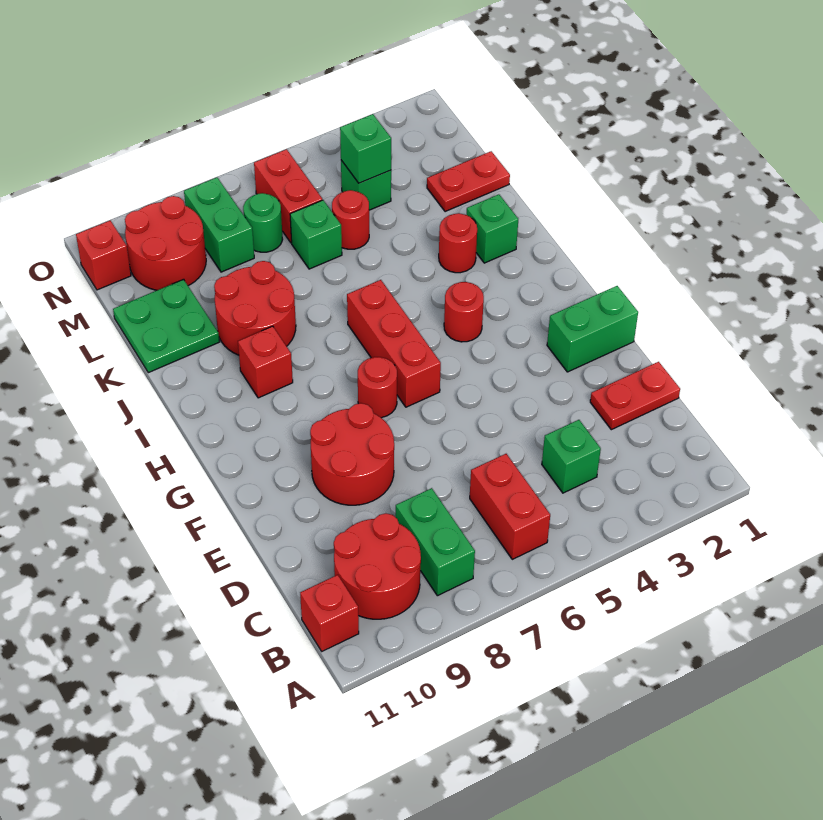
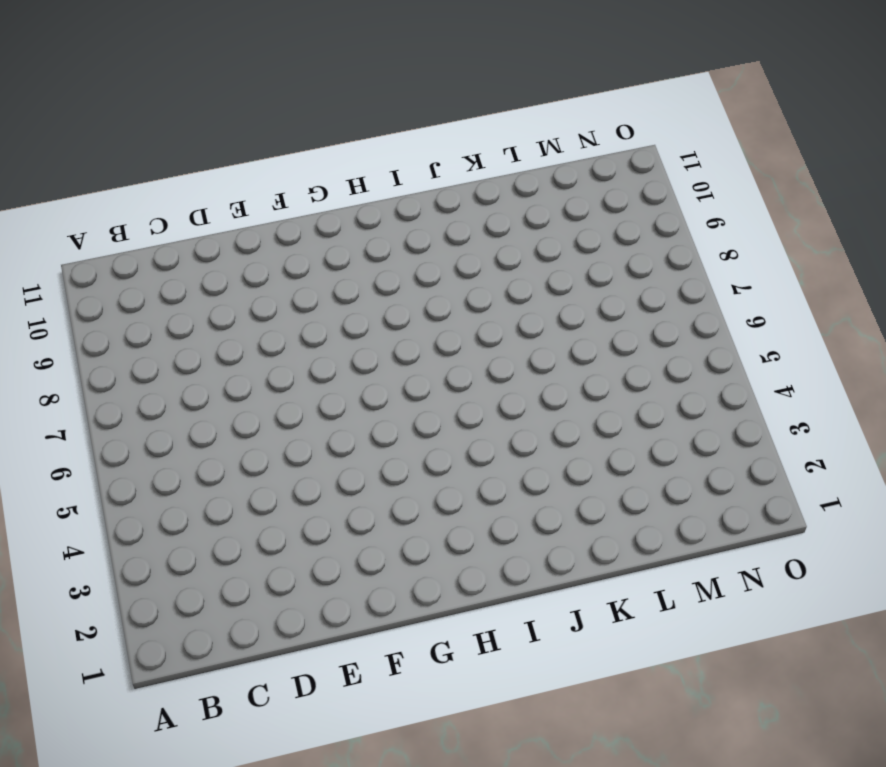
none -> red 1x2 brick [470,454,550,559]
none -> green 1x2 brick [396,488,475,596]
none -> red 2x2 round brick [334,513,421,619]

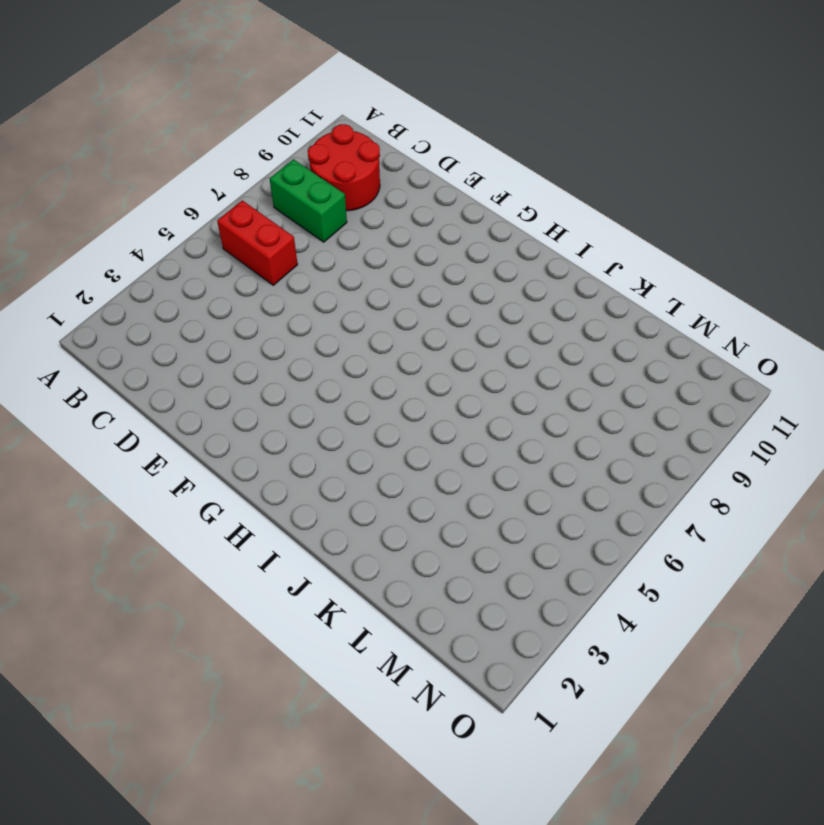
none -> red 1x1 brick [300,575,359,651]
none -> green 1x1 brick [542,420,601,493]
none -> red 1x2 plate [590,362,680,430]

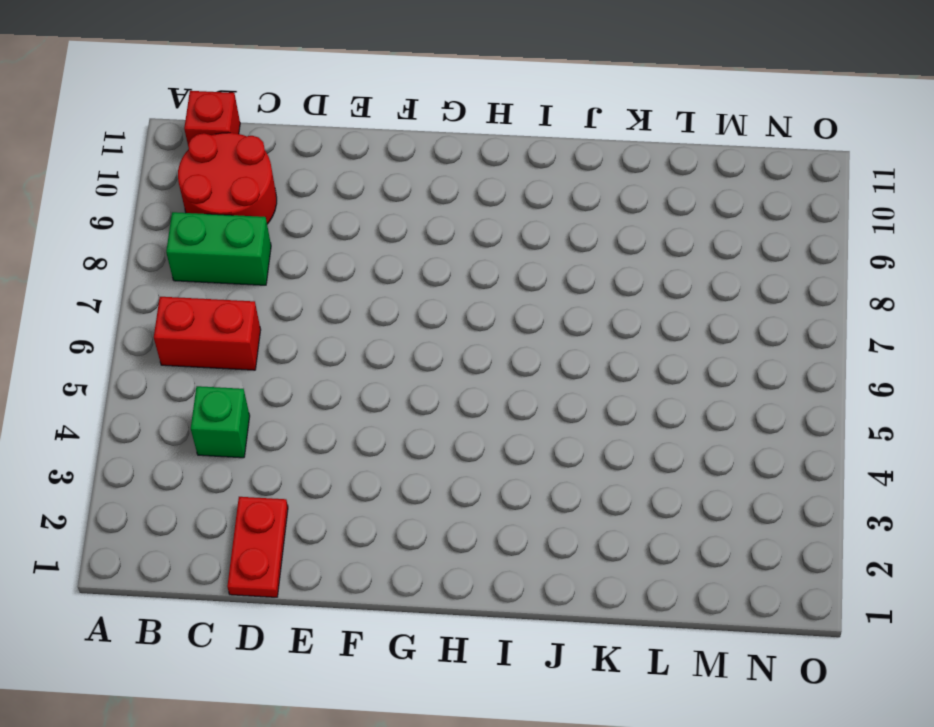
none -> red 2x2 round brick [310,403,394,505]
none -> green 1x2 brick [547,286,638,372]
none -> red 1x3 brick [347,280,441,407]

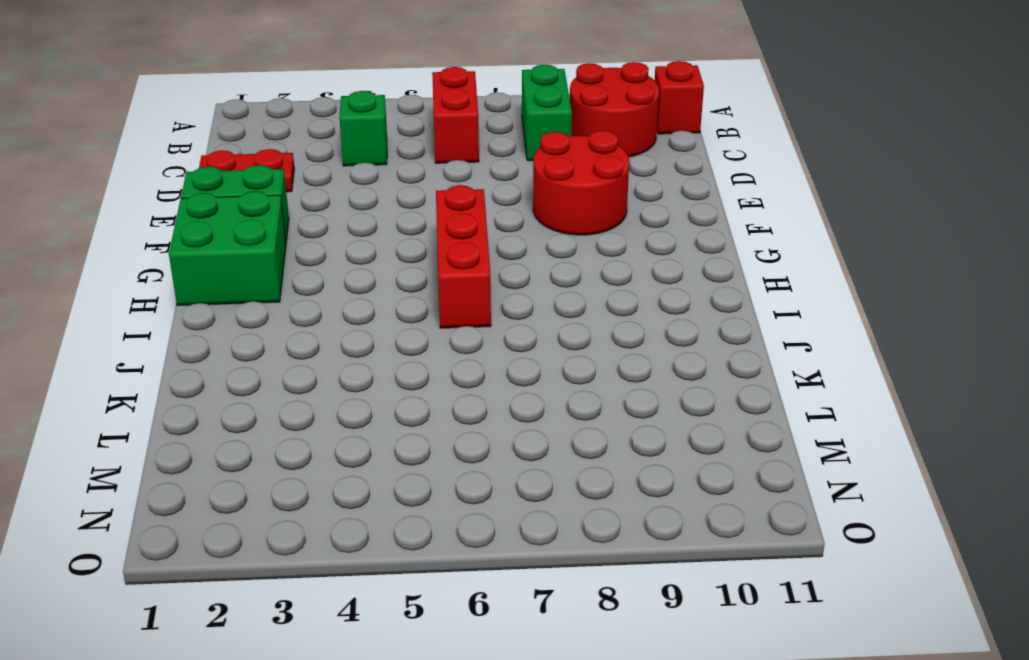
green 2x2 brick [169,191,286,306] -> none
none -> red 1x1 round brick [358,357,397,418]
none -> red 1x1 round brick [444,282,484,342]
none -> red 1x1 brick [238,326,293,398]

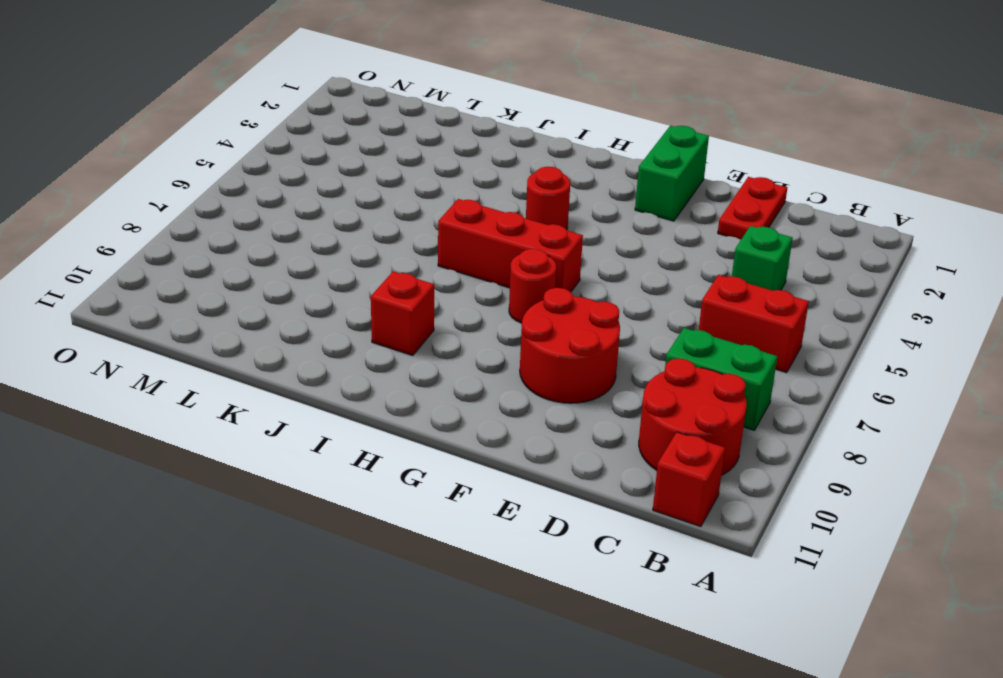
none -> green 1x1 brick [467,194,518,263]
none -> red 1x1 round brick [439,213,477,273]
none -> red 2x2 round brick [214,261,296,355]

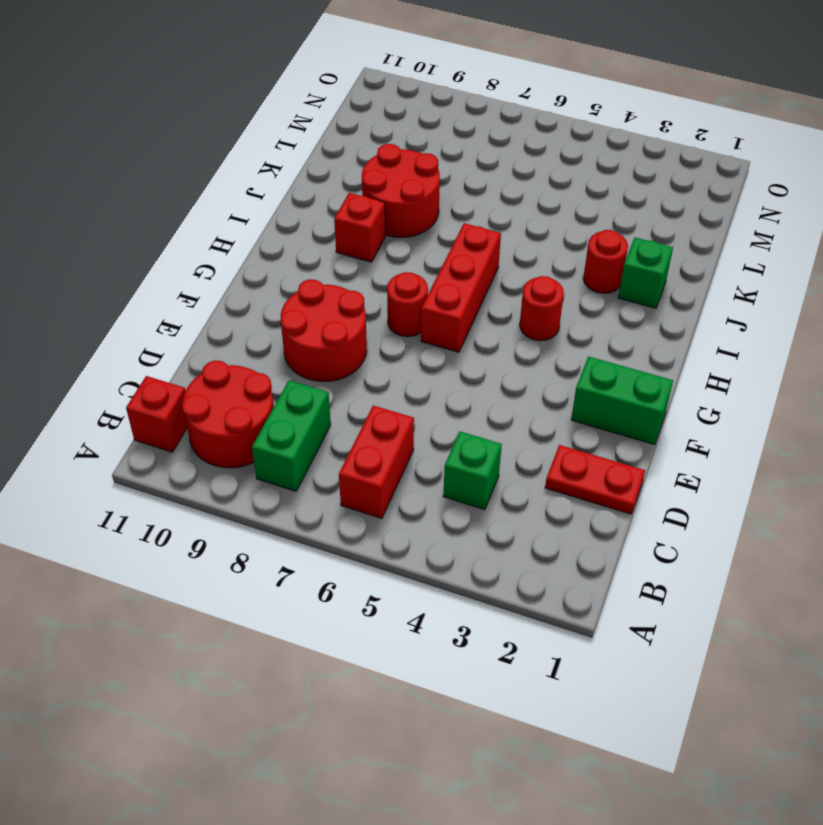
none -> green 2x2 plate [113,279,219,373]
none -> red 1x2 plate [427,151,510,212]
none -> red 1x1 round brick [332,190,369,249]

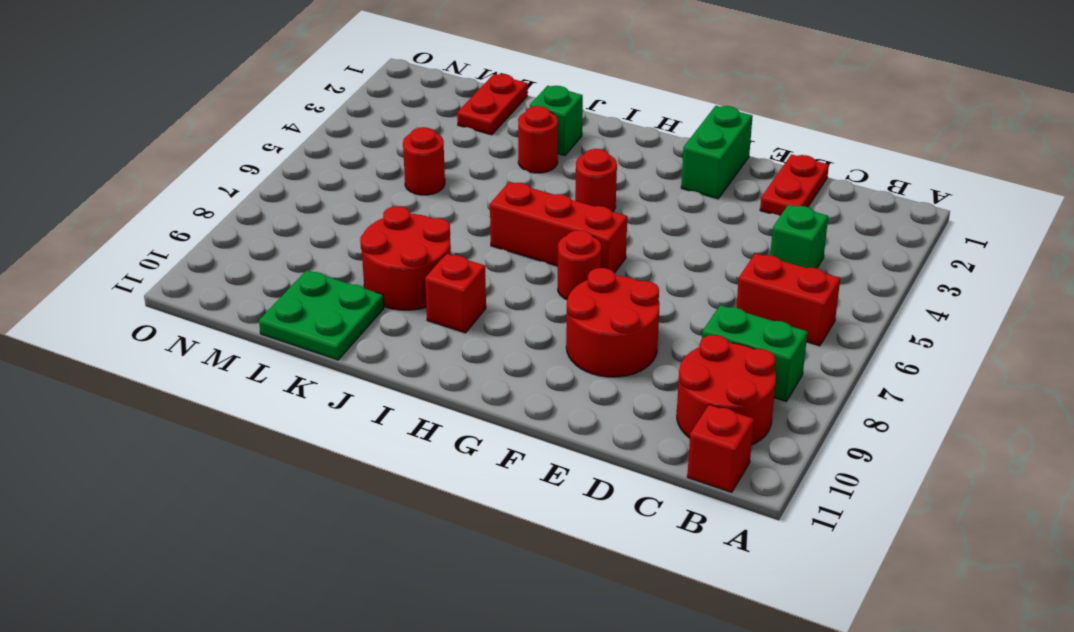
none -> green 1x1 brick [290,200,342,269]
none -> green 1x1 brick [341,160,391,210]
none -> red 1x2 brick [254,149,322,243]

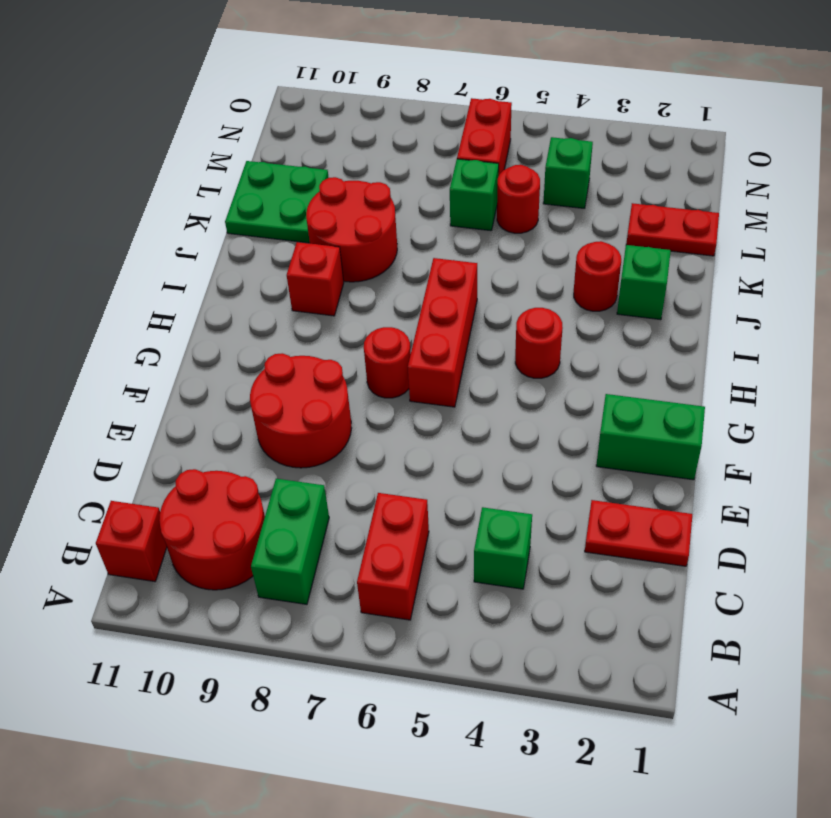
none -> green 1x1 round brick [243,193,283,252]
none -> green 1x2 brick [184,178,254,272]
none -> red 2x2 round brick [125,196,206,290]

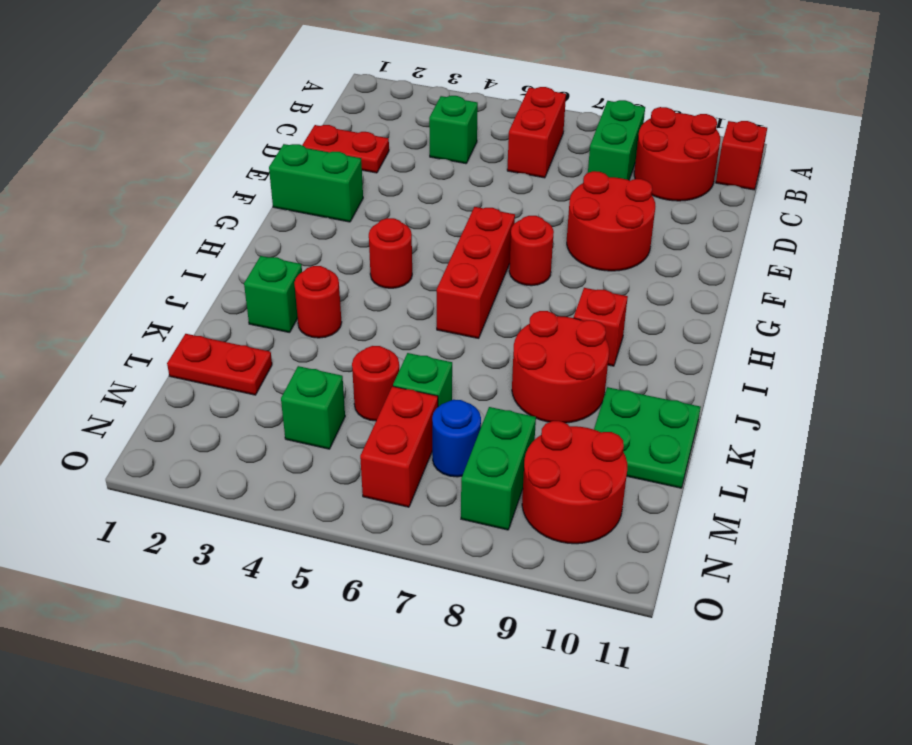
blue 1x1 round brick [432,400,481,477] -> green 1x1 round brick [243,193,283,252]
none -> red 1x1 brick [76,220,131,290]
none -> green 1x1 brick [340,114,391,183]

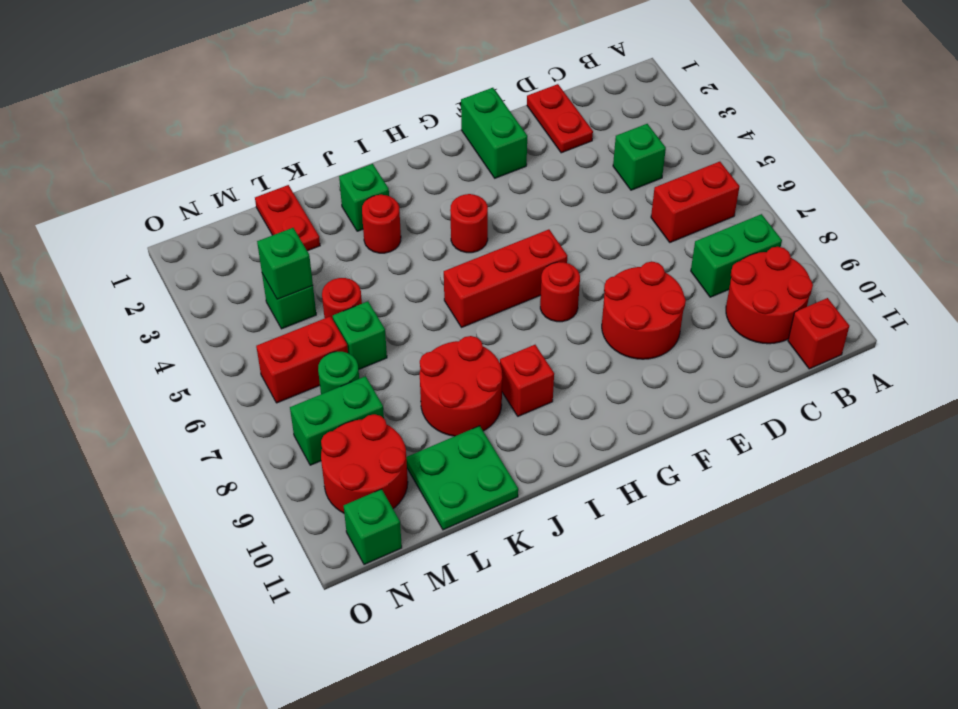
green 1x1 brick [344,489,402,564] -> red 1x1 brick [76,220,131,290]

